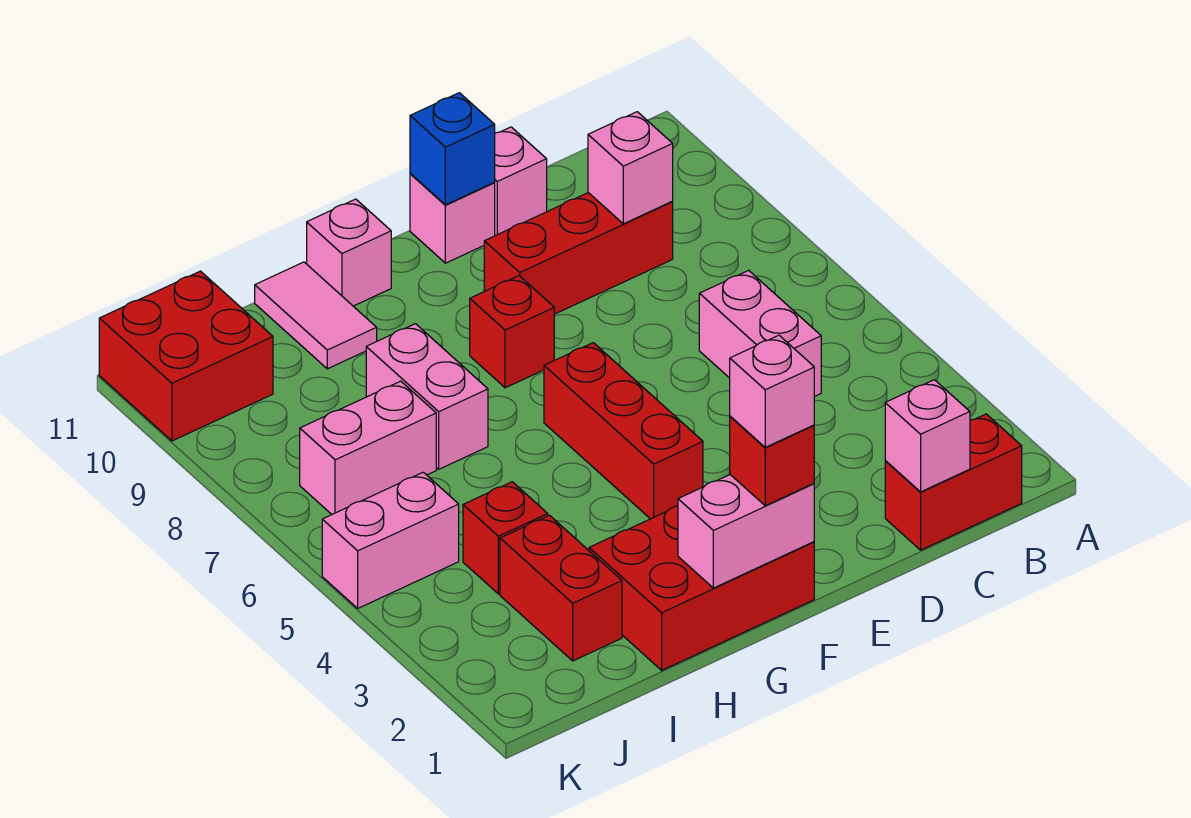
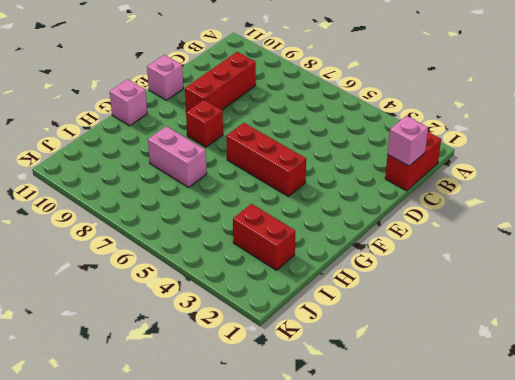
none -> pink 1x2 brick [699,270,821,397]
none -> pink 1x1 brick [494,127,547,236]
none -> red 2x3 brick [589,506,814,670]

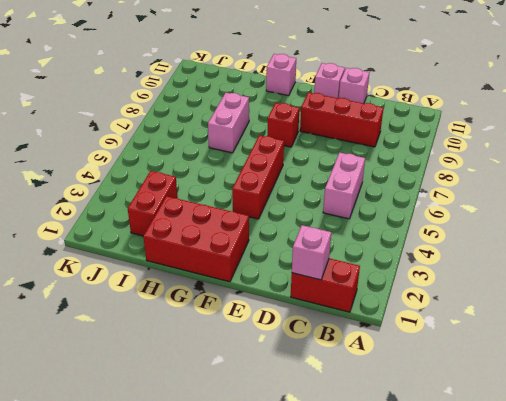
none -> pink 1x2 tile [255,262,377,369]
none -> red 1x1 brick [463,482,548,594]
none -> pink 1x2 brick [300,381,436,514]

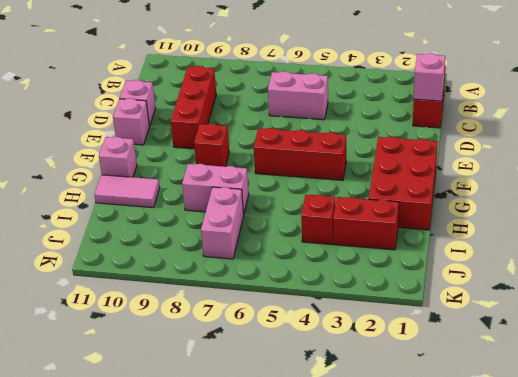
none -> pink 1x2 brick [322,472,459,608]
none -> red 2x2 brick [99,271,273,441]
none -> pink 1x1 brick [588,112,673,224]

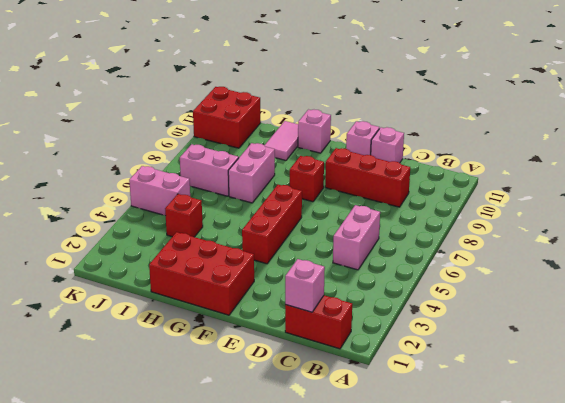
none -> red 1x2 brick [500,515,622,661]
none -> pink 1x1 brick [588,112,673,224]
none -> blue 1x1 brick [410,93,495,205]

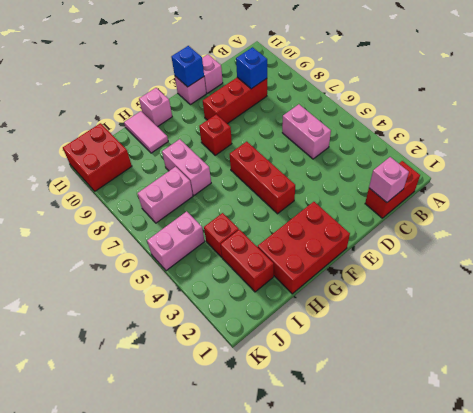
blue 1x1 brick [236,47,267,89] -> pink 1x1 brick [588,112,673,224]
none -> pink 1x2 brick [678,475,814,588]
none -> red 1x1 brick [730,416,814,506]
none -> pink 1x1 brick [730,335,814,447]

